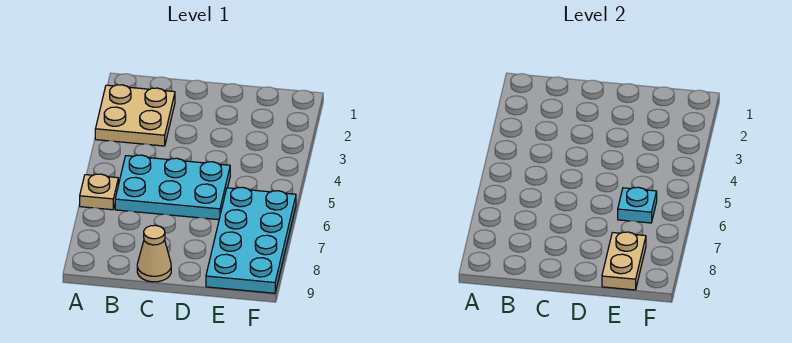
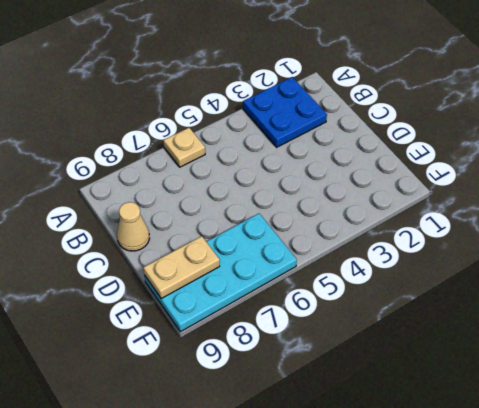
blue 2x2 plate [243,77,327,147] -> tan 2x2 plate [95,85,175,146]
none -> cyan 2x3 plate [115,155,230,220]
none -> cyan 1x1 plate [618,187,657,223]

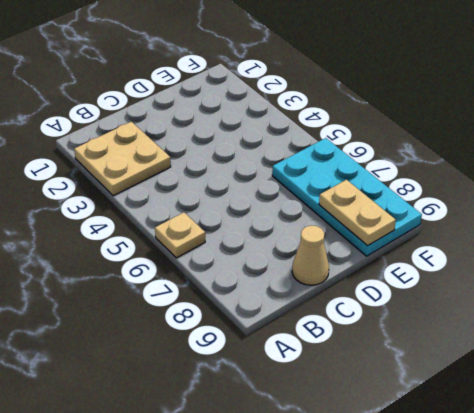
none -> cyan 2x3 plate [115,155,230,220]
none -> cyan 1x1 plate [618,187,657,223]

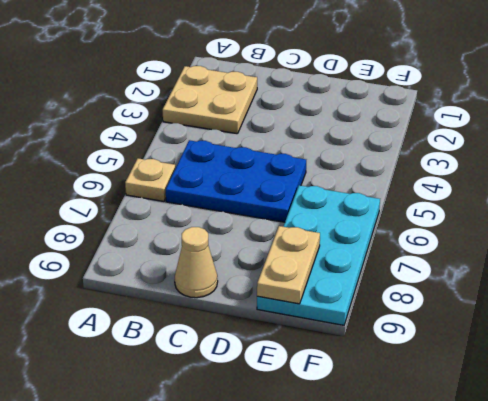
blue 2x3 plate [166,140,306,222] -> cyan 2x3 plate [115,155,230,220]
none -> cyan 1x1 plate [618,187,657,223]

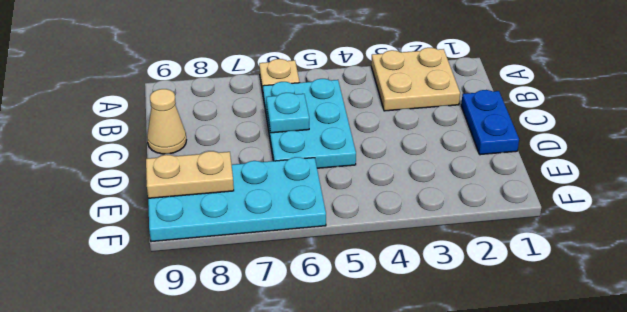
blue 1x2 plate [461,90,519,155] -> none
cyan 1x1 plate [266,93,309,133] -> cyan 1x1 plate moved to [618,187,657,223]

